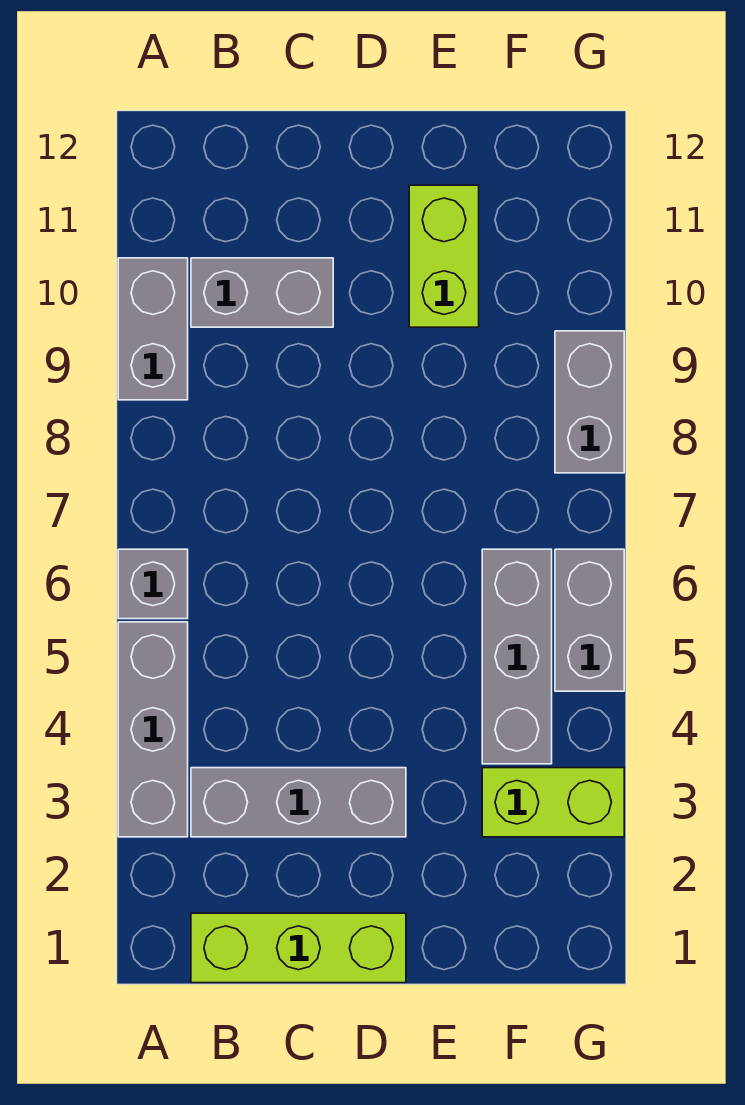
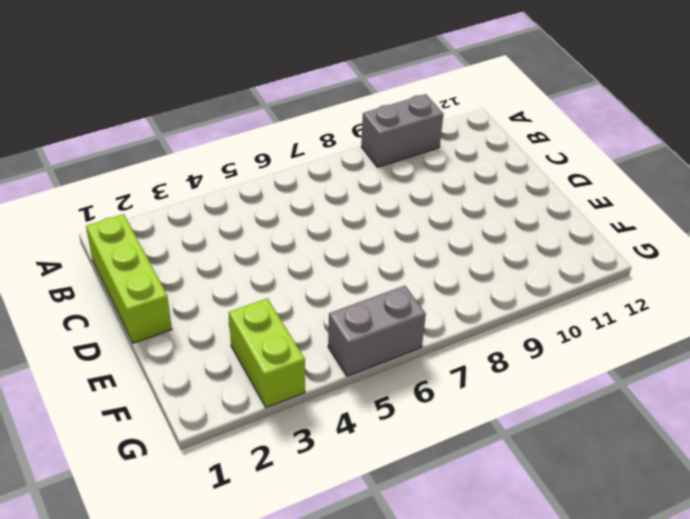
none -> grey 1x3 brick [118,622,188,837]
none -> grey 1x1 brick [118,549,188,619]

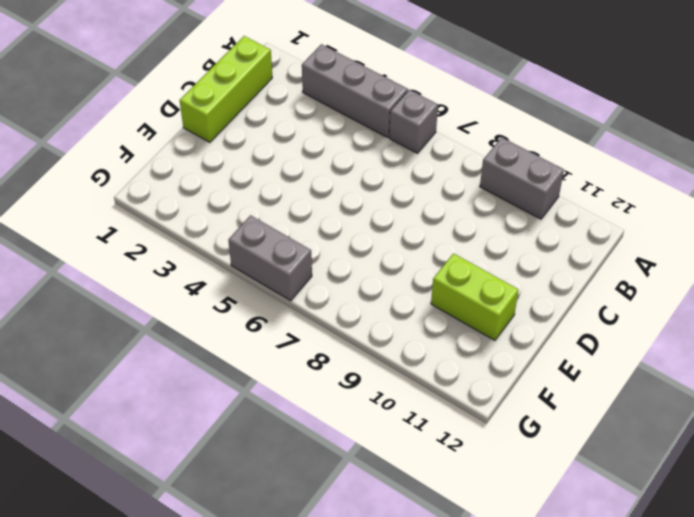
none -> grey 1x3 brick [191,768,406,837]
none -> grey 1x2 brick [191,258,333,327]

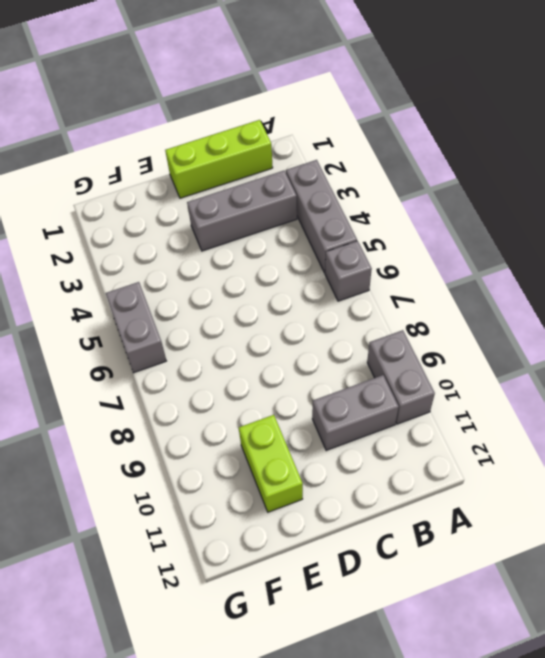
none -> lime 1x2 brick [482,768,624,837]
none -> grey 1x3 brick [482,549,552,764]

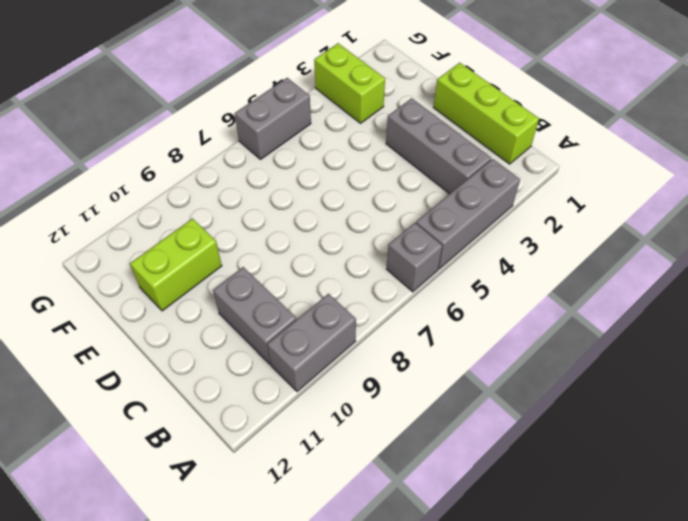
none -> grey 1x3 brick [482,549,552,764]
none -> grey 1x2 brick [555,331,624,473]

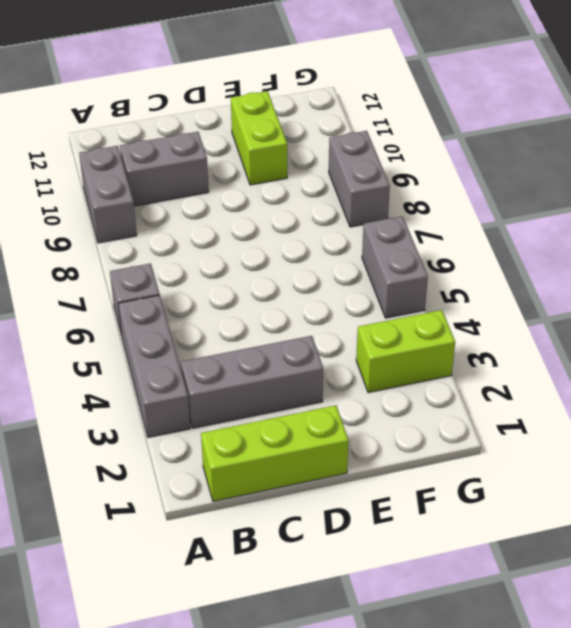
none -> grey 1x3 brick [482,549,552,764]

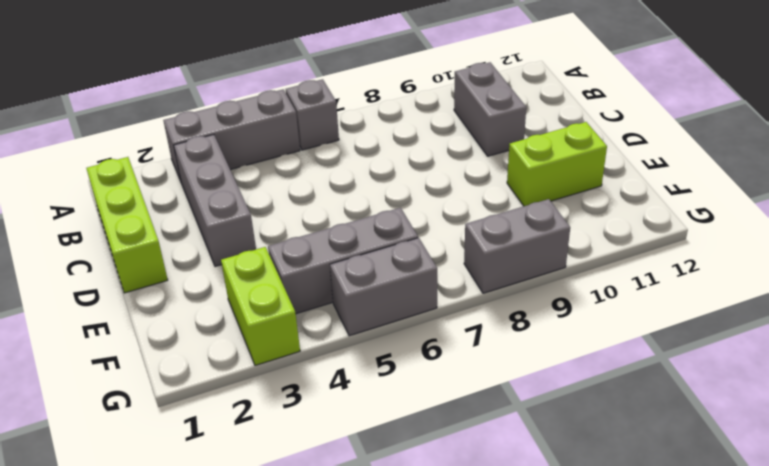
none -> grey 1x2 brick [118,258,188,400]

